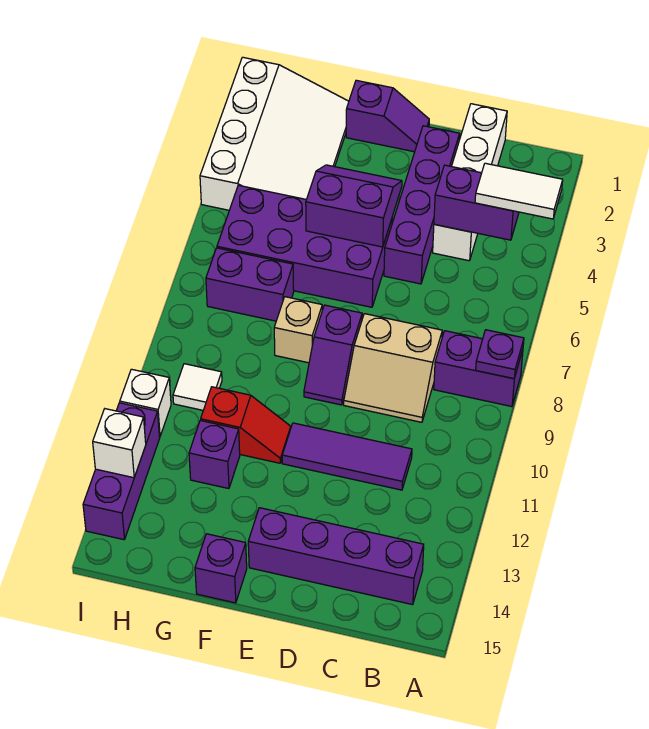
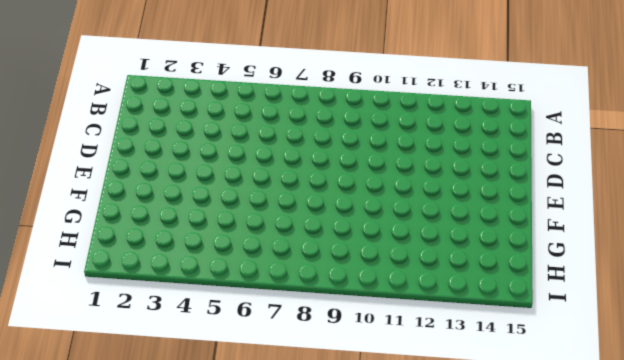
none -> purple 1x2 brick [434,331,523,407]
none -> purple 1x4 brick [248,508,424,605]
none -> white 1x4 brick [433,104,507,261]

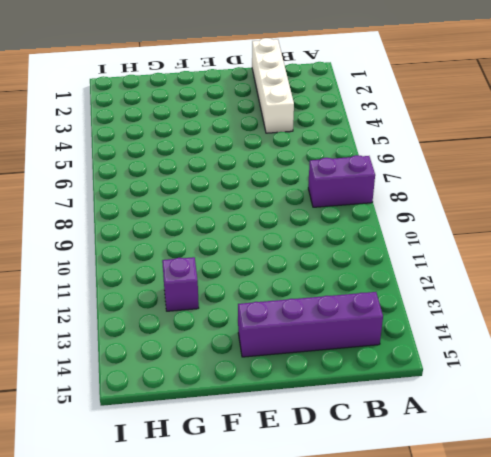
none -> tan 2x2 slope [344,314,442,422]
none -> purple 1x3 tile [282,423,412,490]
none -> purple 1x4 brick [384,126,460,284]

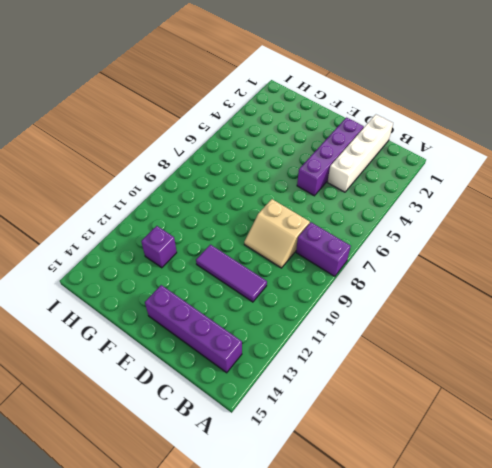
none -> purple 1x2 slope [346,80,429,152]
none -> purple 2x4 brick [217,185,392,307]
none -> purple 1x2 slope [304,305,362,405]

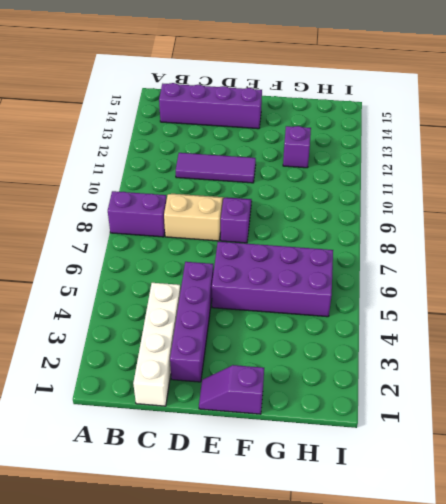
none -> tan 1x1 brick [274,297,322,363]
none -> red 1x2 slope [201,387,291,463]
none -> purple 1x1 brick [195,534,247,603]

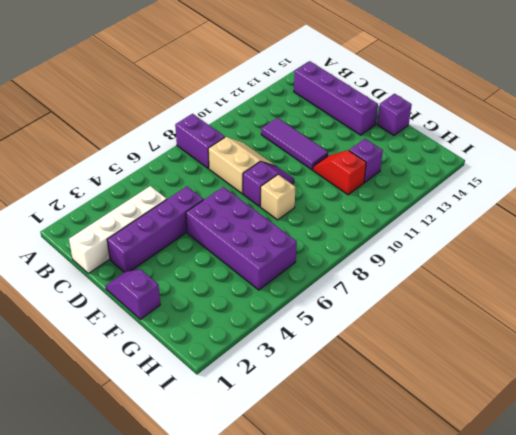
none -> white 3x4 slope [200,57,349,210]
none -> purple 1x2 brick [206,248,294,321]
none -> white 1x1 tile [173,364,222,410]

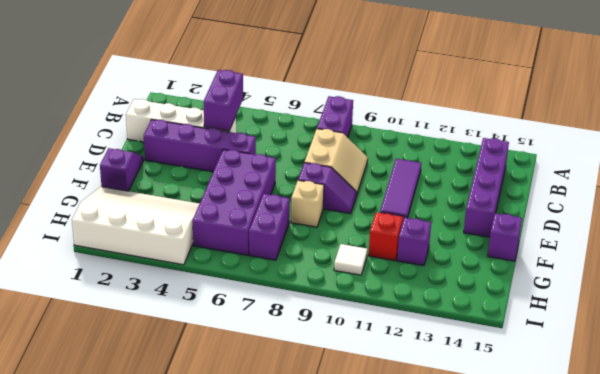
none -> white 1x1 brick [120,369,171,437]
none -> purple 1x3 brick [83,403,160,540]
none -> purple 1x1 plate [476,330,524,379]

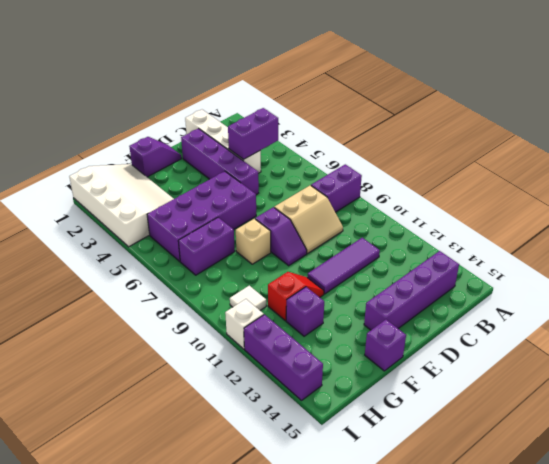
none -> purple 1x1 plate [476,330,524,379]
none -> purple 2x2 slope [306,165,402,247]
none -> white 1x1 brick [93,409,146,478]

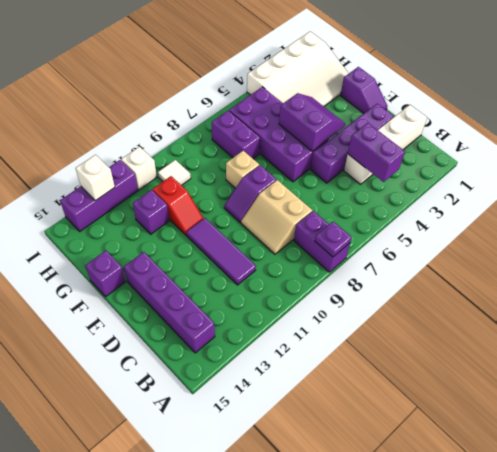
none -> white 1x2 tile [475,163,563,219]

